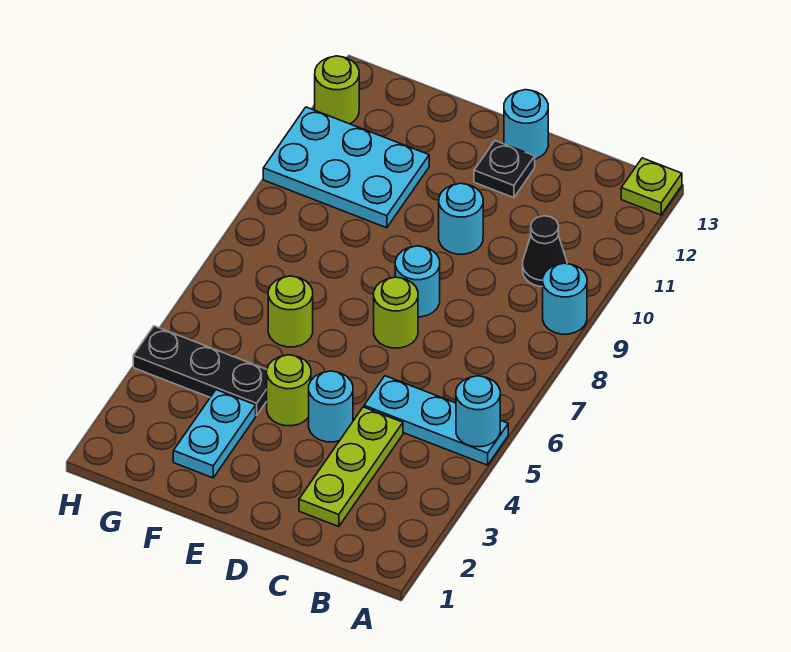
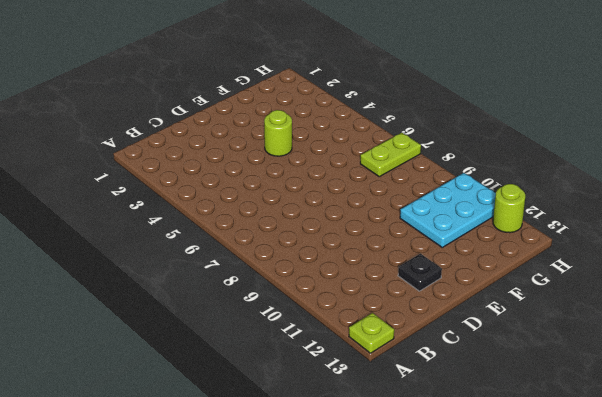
lime 1x2 plate [360,133,421,177] -> none
none -> cyan 1x3 plate [364,376,508,465]
none -> cyan 1x1 round brick [543,263,587,334]
none -> black 1x1 cone [523,216,567,287]

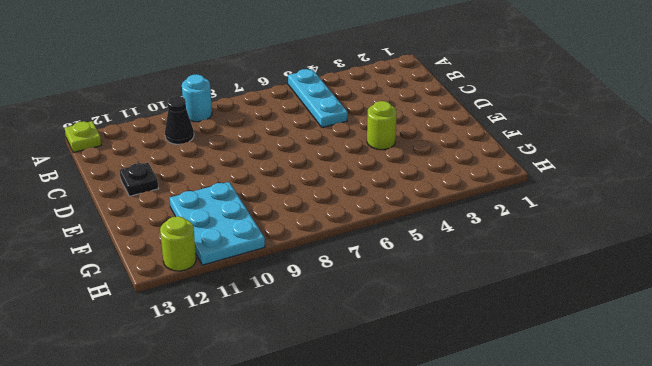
none -> lime 1x3 plate [299,407,403,527]
none -> cyan 1x1 round brick [309,371,353,442]
none -> lime 1x1 round brick [374,277,418,348]

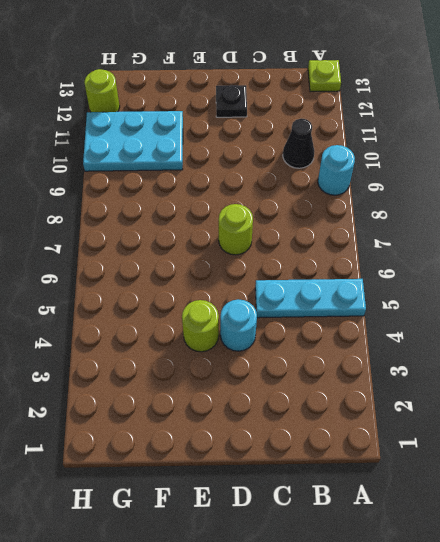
none -> lime 1x3 plate [299,407,403,527]
none -> cyan 1x1 round brick [395,246,440,317]
none -> cyan 1x1 round brick [439,183,483,254]

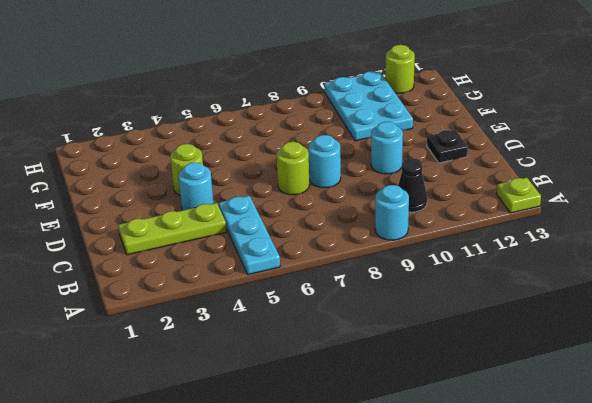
none -> cyan 1x1 round brick [504,90,548,159]
none -> cyan 1x2 plate [173,390,256,478]
none -> black 1x3 plate [133,326,267,415]

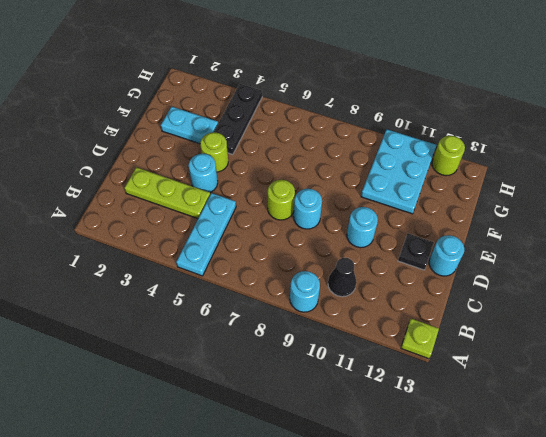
none -> lime 1x1 round brick [268,276,313,347]
none -> cyan 1x1 round brick [456,376,500,447]

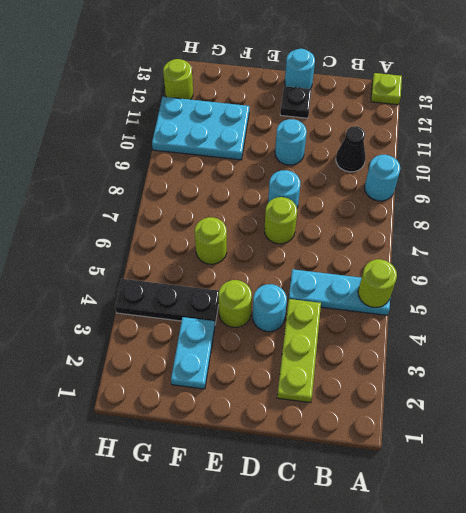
lime 1x1 round brick [358,259,397,307] -> cyan 1x1 round brick [456,376,500,447]

